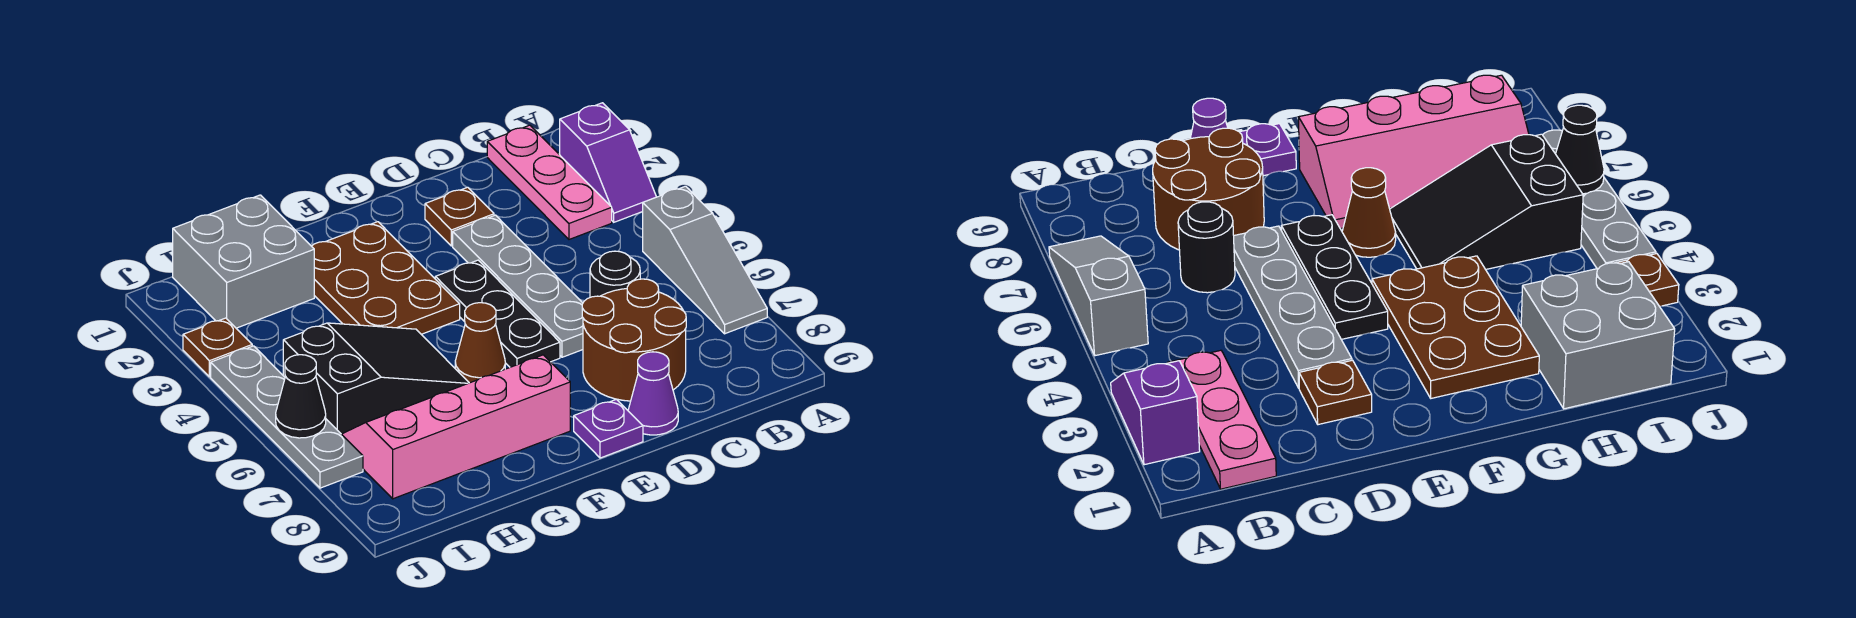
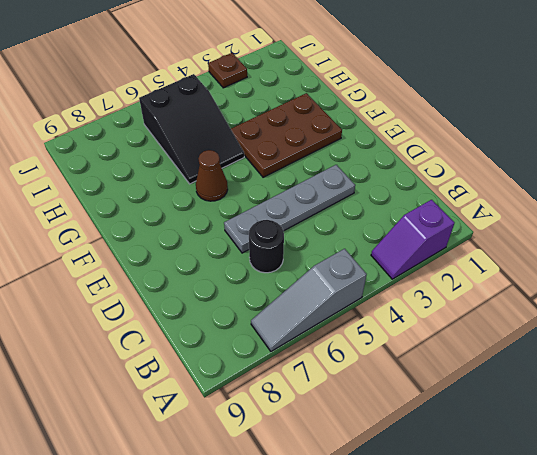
none -> pink 1x3 plate [487,125,612,239]
none -> brown 2x2 round brick [582,279,686,401]
none -> brown 1x1 plate [425,187,494,246]

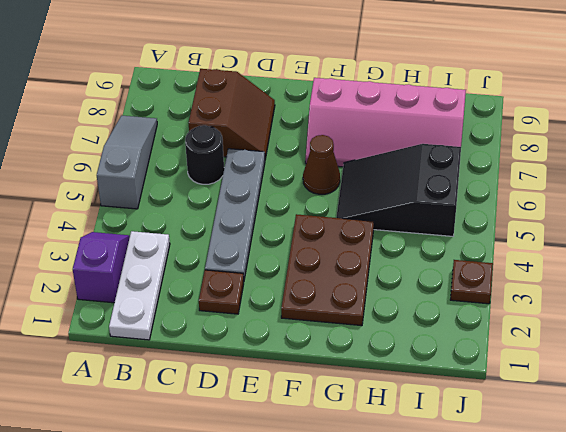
white 1x3 plate [109,231,170,340] -> pink 1x3 plate [487,125,612,239]
brown 2x2 slope [189,69,275,159] -> brown 2x2 round brick [582,279,686,401]
none -> purple 1x1 cone [628,352,678,435]
none -> black 1x3 plate [435,260,560,367]
none -> purple 1x1 plate [574,399,643,458]

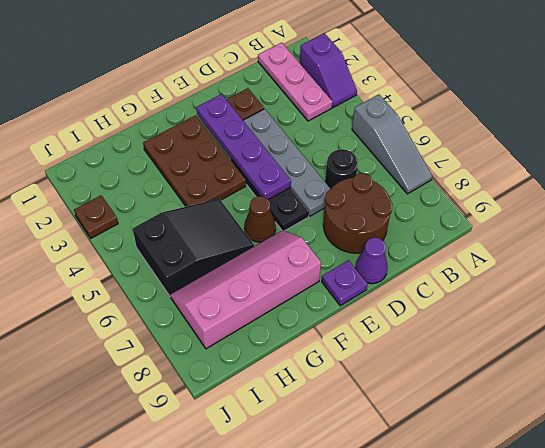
purple 1x4 plate [196,94,291,200] -> none
none -> grey 2x2 brick [173,195,314,328]
none -> grey 1x4 plate [211,346,363,488]
none -> black 1x1 cone [276,355,326,438]

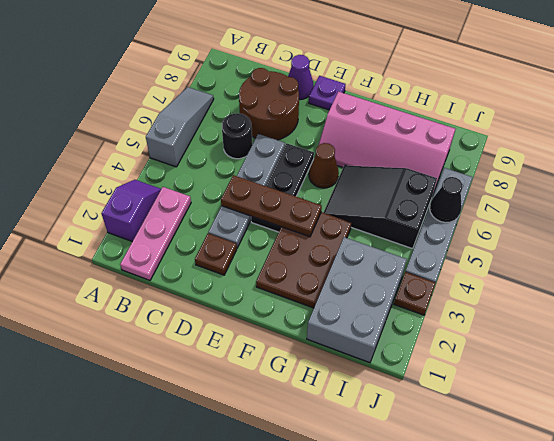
brown 1x3 plate [221,175,322,237] -> none
grey 2x3 brick [307,237,407,363] -> grey 2x2 brick [173,195,314,328]

